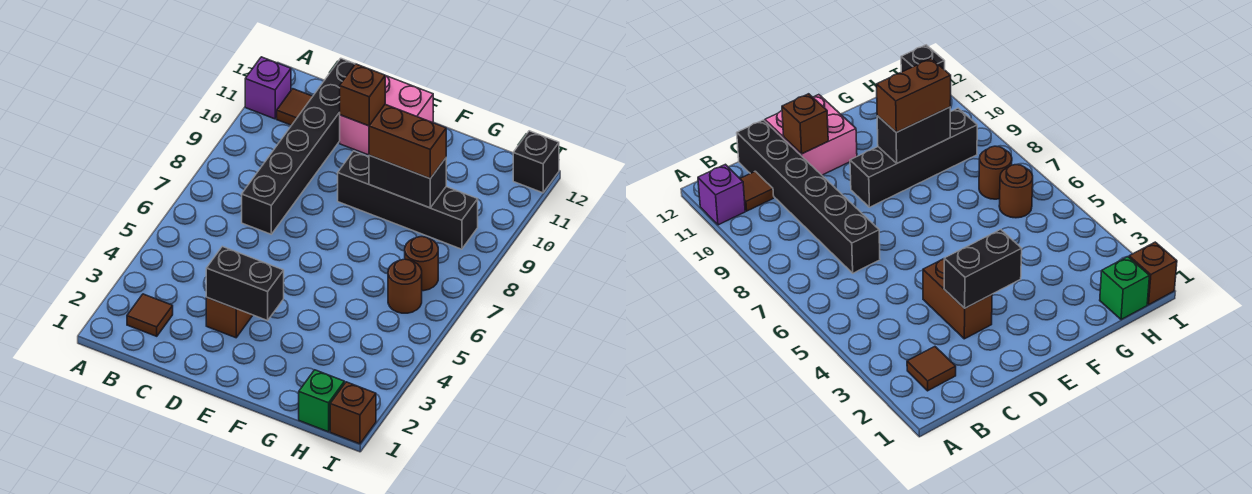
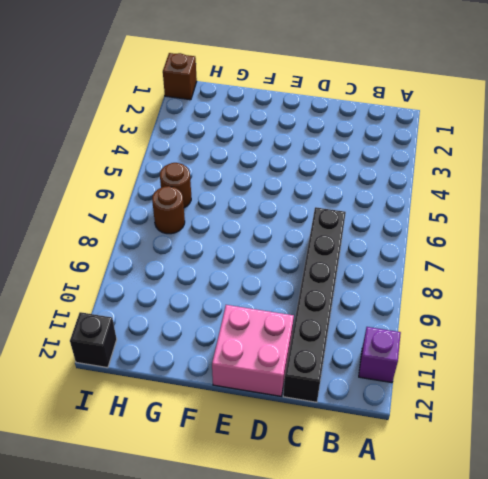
none -> brown 1x1 tile [127,294,173,336]
none -> brown 1x1 tile [277,89,313,125]
none -> brown 1x2 brick [206,298,253,338]

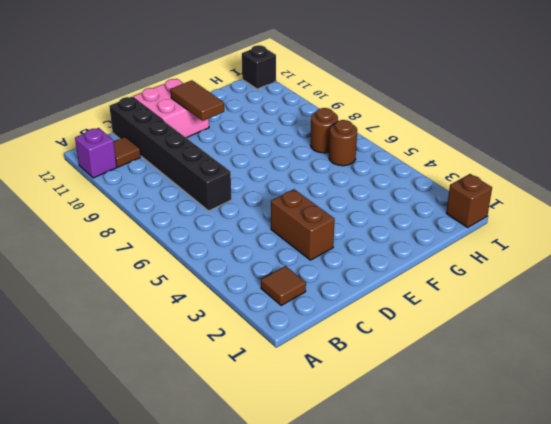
brown 1x2 tile [171,80,224,121] -> none
none -> black 1x4 brick [338,151,478,249]
none -> green 1x1 brick [299,370,345,432]
none -> black 1x2 brick [206,246,284,321]

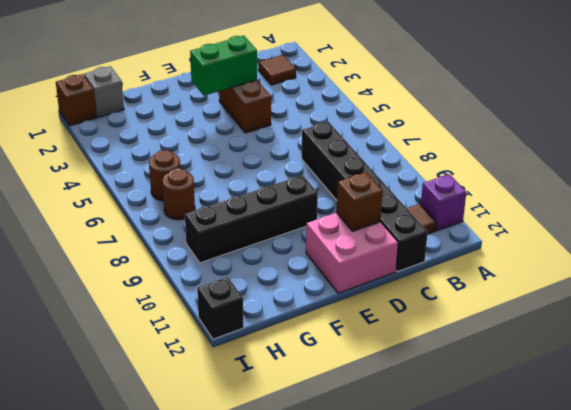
green 1x2 brick [190,36,257,96] -> black 1x2 brick [206,246,284,321]
grey 1x1 brick [84,66,124,117] -> green 1x1 brick [299,370,345,432]
none -> black 1x2 brick [369,155,446,208]
none -> brown 1x2 brick [369,105,446,178]

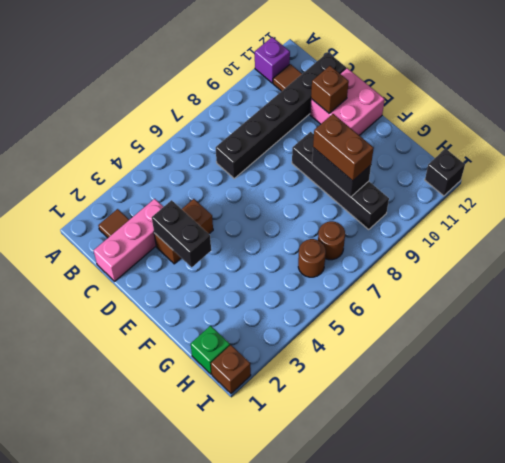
pink 1x3 brick [94,199,163,281] -> none

